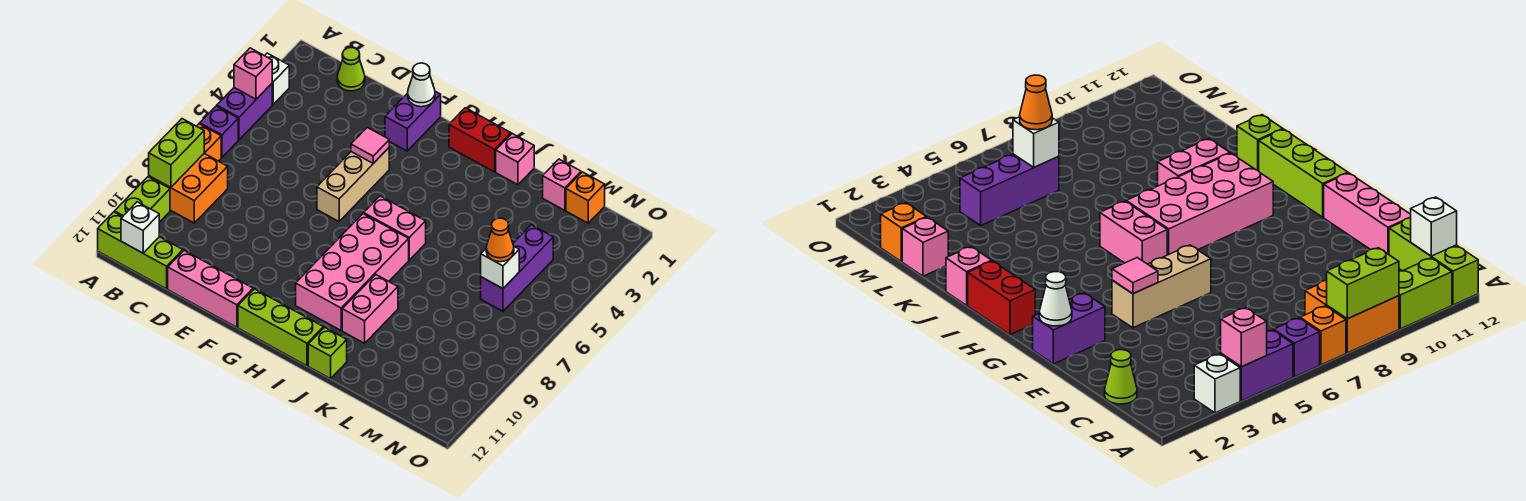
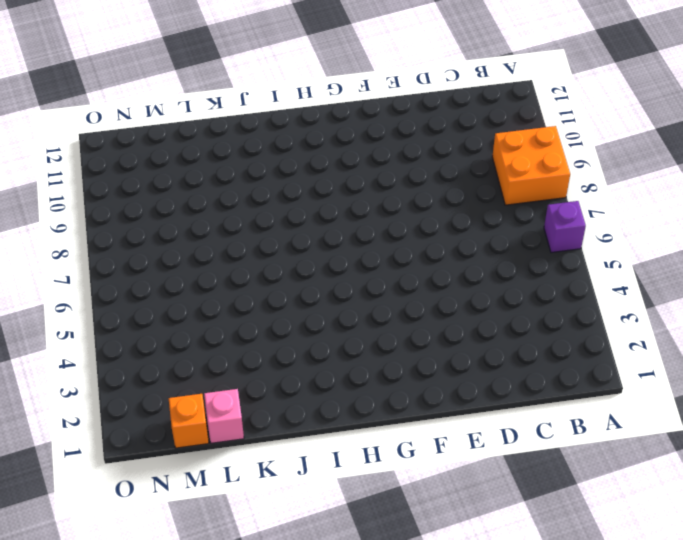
none -> white 1x1 brick [265,53,289,104]
none -> purple 1x2 brick [217,84,272,140]
none -> orange 1x1 brick [197,124,221,161]

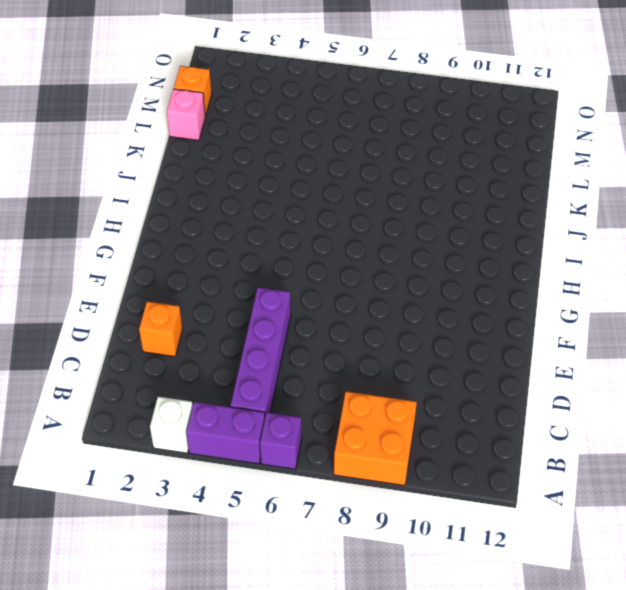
purple 1x4 brick [230,287,291,417] -> none
orange 1x1 brick [139,302,183,357] -> orange 1x1 brick moved to [197,124,221,161]
none -> lime 1x2 brick [115,177,170,222]
none -> lime 1x3 brick [98,212,183,289]
none -> lime 1x1 cone [337,48,365,91]

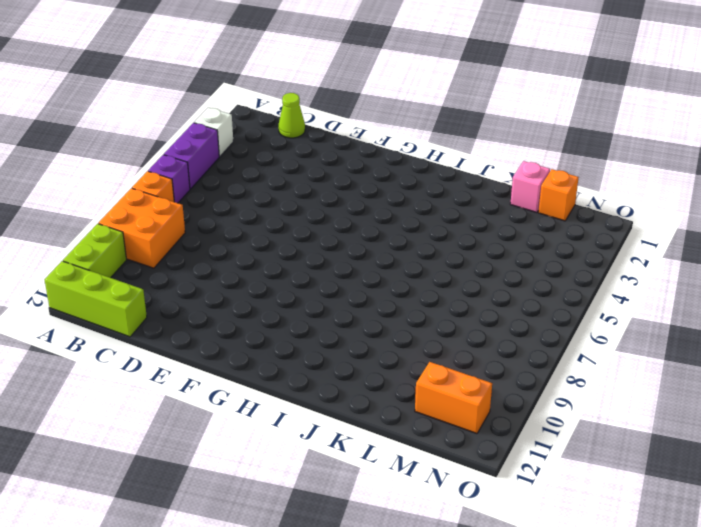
orange 1x2 brick [415,362,492,434] -> none
none -> pink 1x3 brick [168,251,253,327]
none -> purple 1x2 brick [385,91,441,151]
none -> tan 1x3 brick [317,148,389,221]

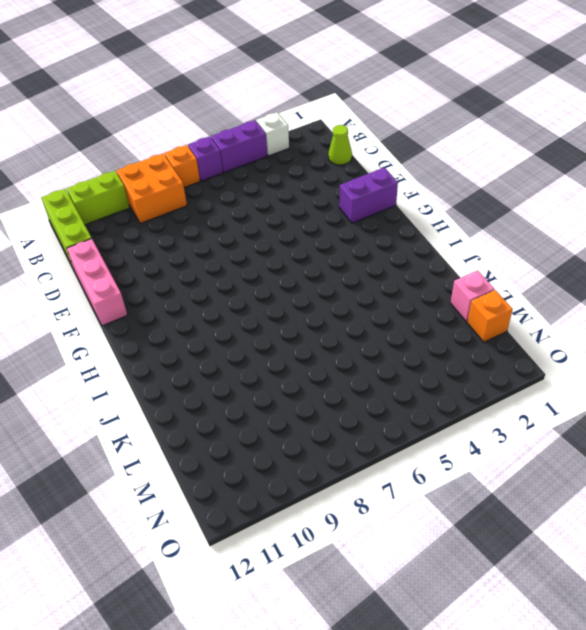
none -> tan 1x3 brick [317,148,389,221]
none -> lime 1x3 brick [238,289,323,366]
none -> red 1x2 brick [449,108,511,172]

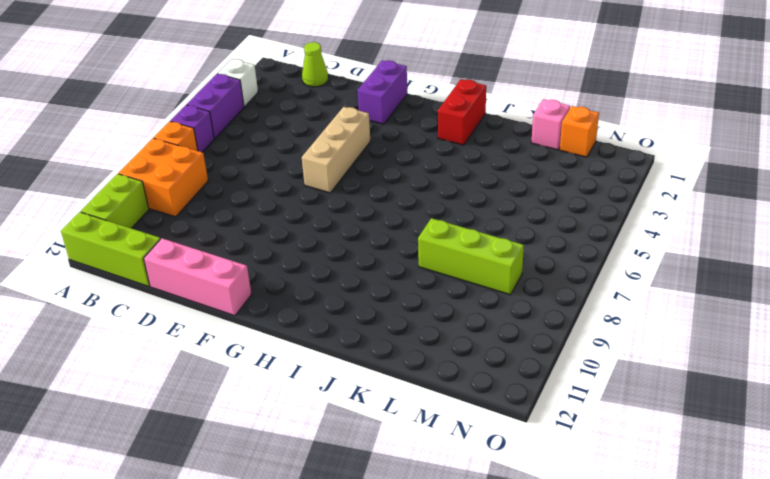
red 1x2 brick [438,79,486,145] -> red 1x2 brick turned to [449,108,511,172]
lime 1x3 brick [418,218,524,295] -> lime 1x3 brick moved to [238,289,323,366]
none -> pink 1x2 brick [364,196,426,260]
none -> pink 2x4 brick [296,214,409,330]
none -> pink 1x1 brick [496,134,534,185]

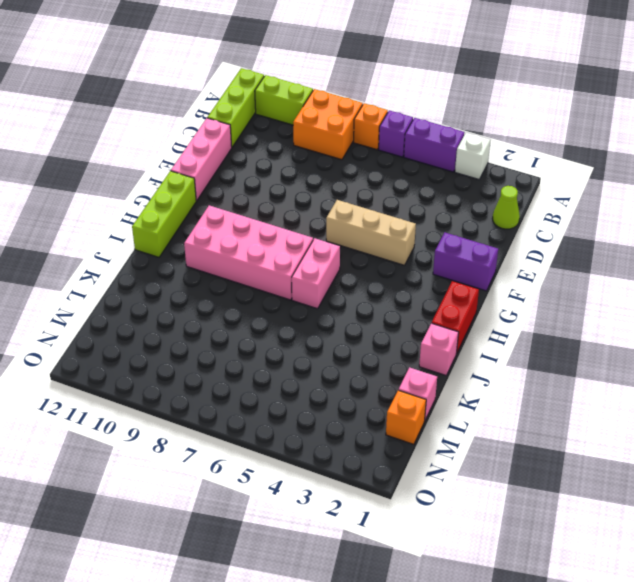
none -> pink 1x2 brick [342,275,398,343]
none -> lime 1x1 brick [308,327,347,379]
none -> purple 1x3 brick [481,225,553,311]

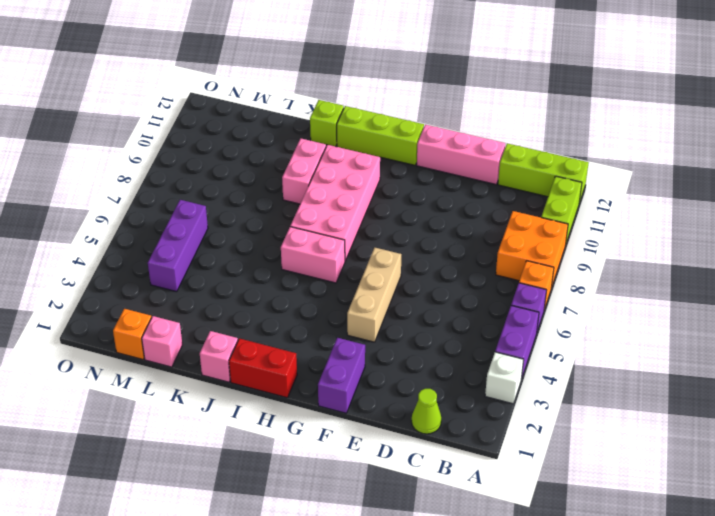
none -> pink 1x1 brick [234,48,272,99]
none -> lime 1x2 brick [149,119,204,188]
none -> white 1x1 brick [121,202,159,253]

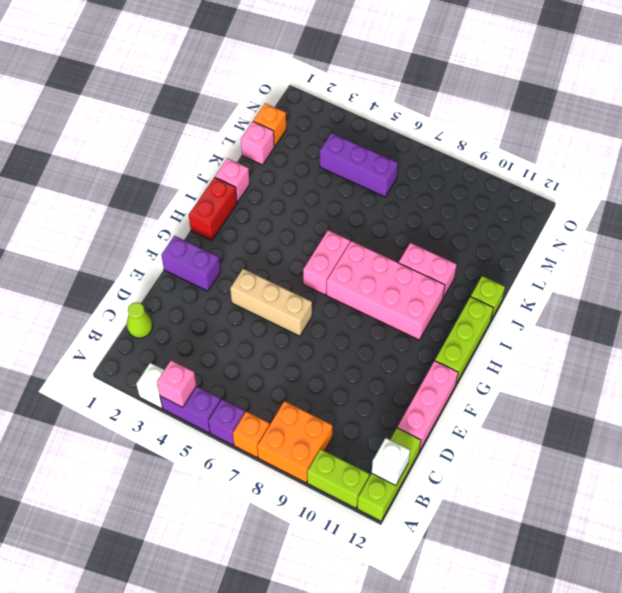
none -> lime 1x2 brick [149,119,204,188]
none -> white 1x1 cone [408,63,435,107]
none -> pink 1x1 tile [351,127,389,163]

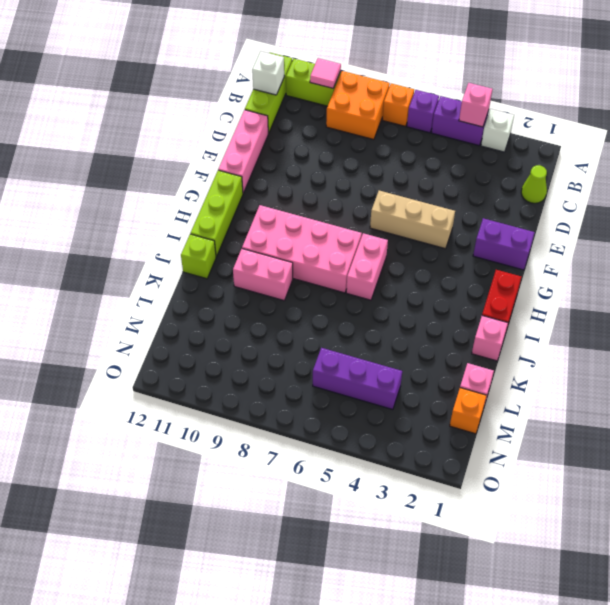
pink 1x1 tile [310,58,341,88] -> pink 1x1 tile moved to [351,127,389,163]
none -> lime 1x2 brick [149,119,204,188]
none -> white 1x1 cone [408,63,435,107]
none -> white 1x1 brick [481,247,519,289]

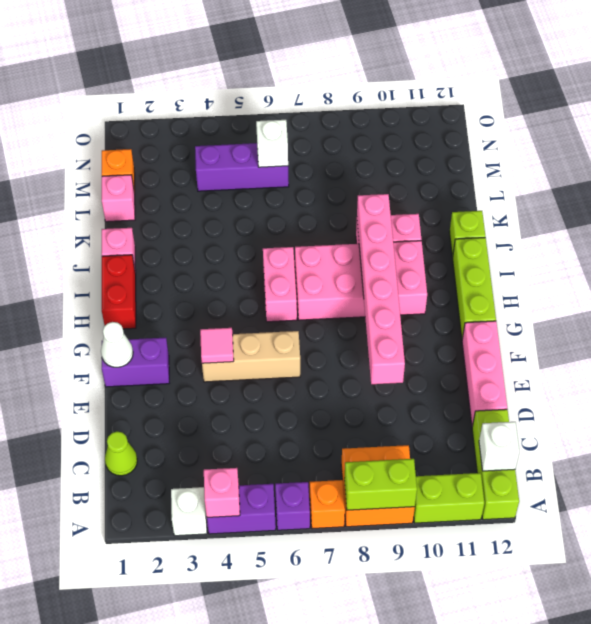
pink 1x6 brick [357,194,405,384] -> none
none -> orange 1x1 cone [486,218,514,262]

